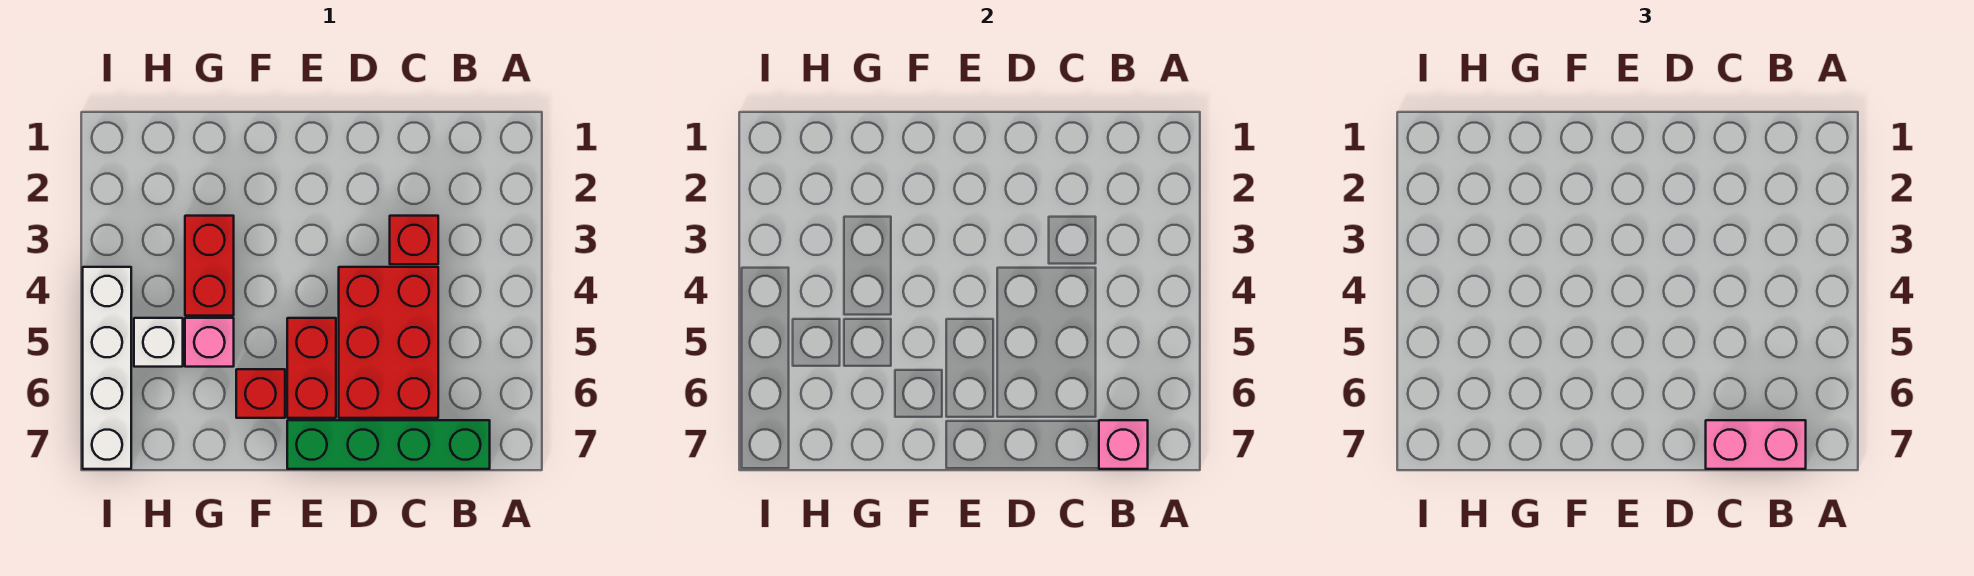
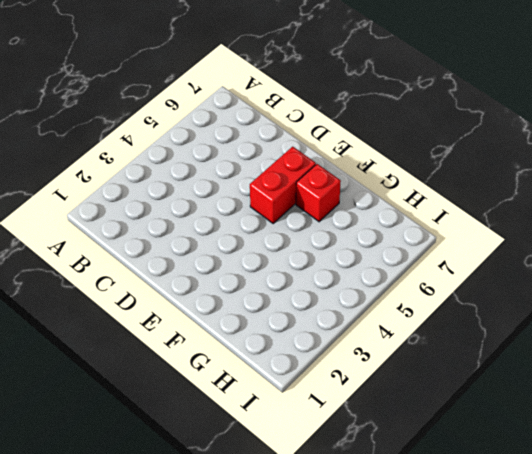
none -> green 1x4 brick [287,420,490,469]
none -> red 1x1 brick [390,216,438,264]

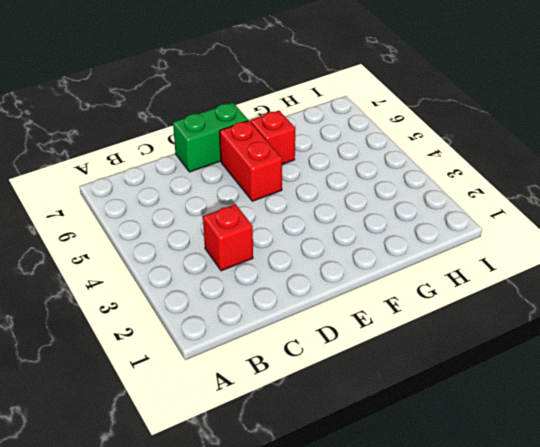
green 1x2 brick [173,102,248,172] -> green 1x4 brick [287,420,490,469]
none -> red 2x3 brick [339,267,438,418]
none -> red 1x2 brick [185,216,234,316]

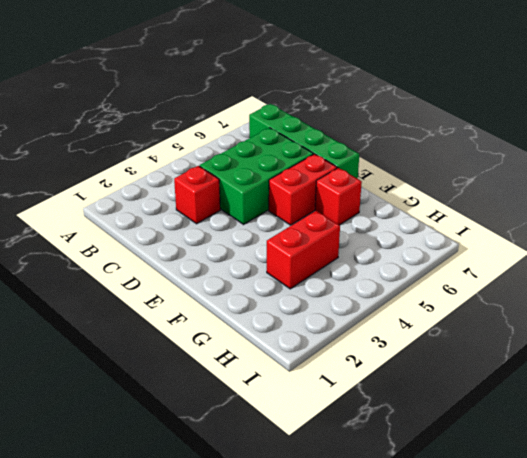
green 2x3 brick [200,128,313,224] -> red 2x3 brick [339,267,438,418]
none -> pink 1x1 brick [185,318,234,367]
none -> white 1x1 brick [134,318,183,367]

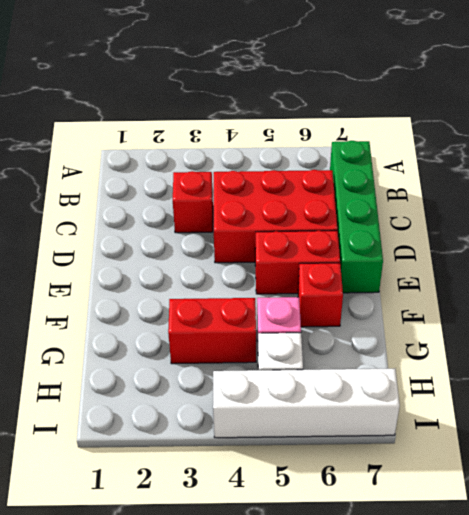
none -> pink 1x1 brick [1099,420,1148,469]
none -> pink 1x2 brick [1706,420,1806,469]

